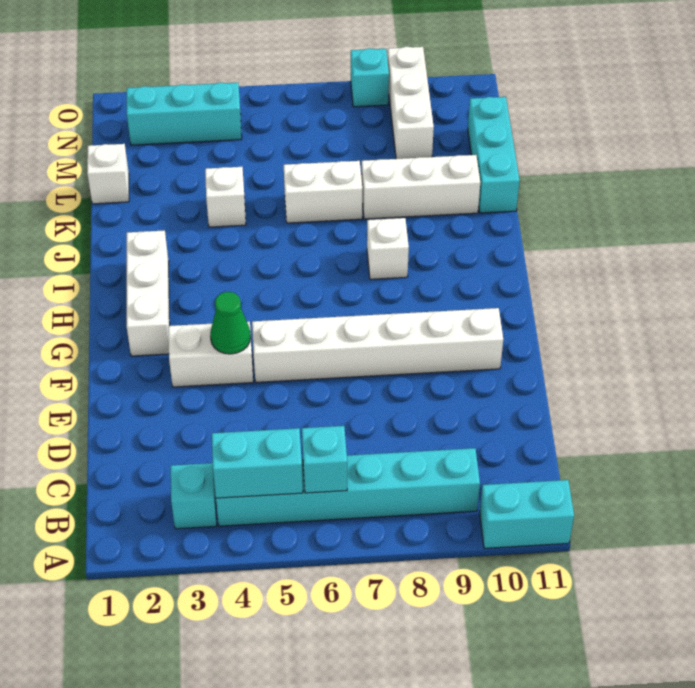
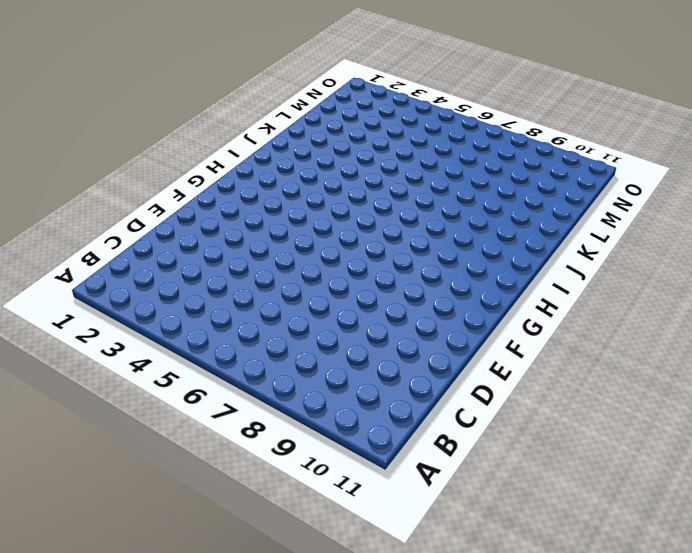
none -> cyan 1x2 brick [480,480,574,548]
none -> cyan 1x1 brick [171,463,217,529]
none -> cyan 1x6 brick [216,448,480,526]

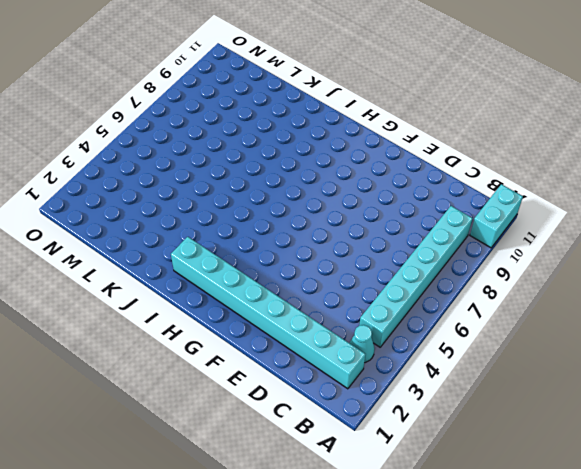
cyan 1x8 brick [171,237,366,389] -> white 1x3 brick [127,230,170,356]
cyan 1x1 cone [350,325,375,363] -> cyan 1x1 brick [171,463,217,529]
none -> white 1x2 brick [168,322,253,387]
none -> white 1x6 brick [252,308,503,382]
none -> white 1x1 brick [367,218,409,279]

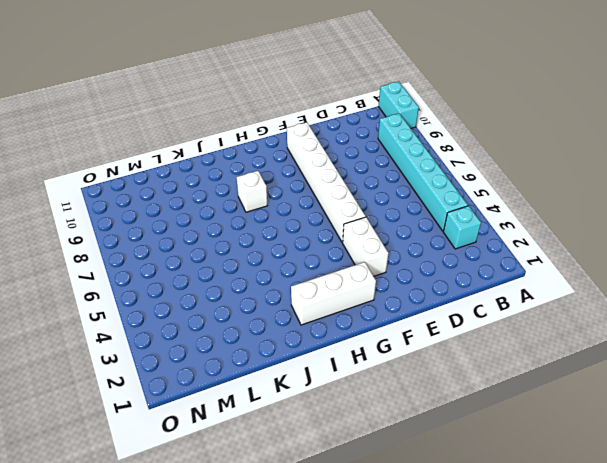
none -> white 1x1 brick [205,167,246,227]
none -> white 1x2 brick [284,161,362,223]
none -> white 1x3 brick [361,155,480,219]

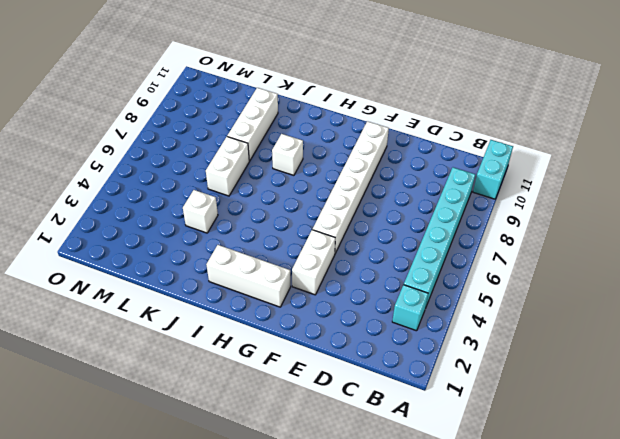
none -> cyan 1x3 brick [468,97,520,213]
none -> white 1x1 brick [87,144,129,204]
none -> white 1x3 brick [388,47,434,159]

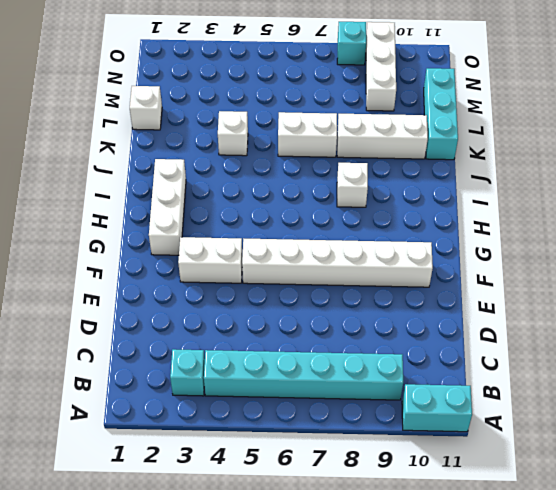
none -> cyan 1x3 brick [127,82,242,145]
none -> cyan 1x2 brick [212,428,303,498]
none -> cyan 1x1 brick [302,426,347,493]

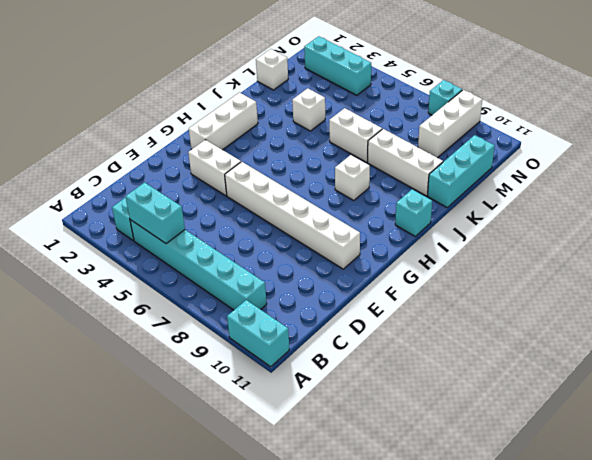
cyan 1x1 brick [395,189,432,236] -> cyan 1x1 brick moved to [302,426,347,493]
none -> green 1x1 cone [210,292,251,354]

